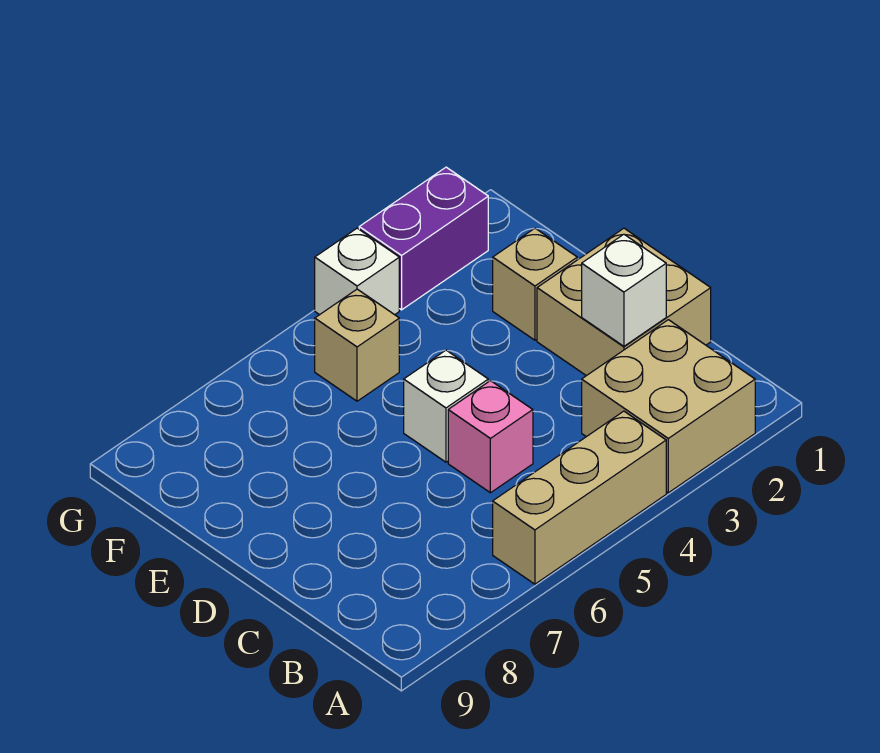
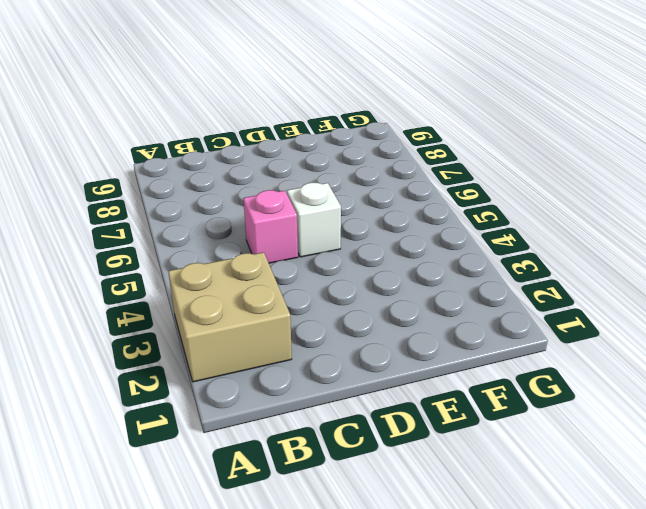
none -> tan 1x3 brick [493,411,666,584]
none -> tan 2x2 brick [537,228,711,376]

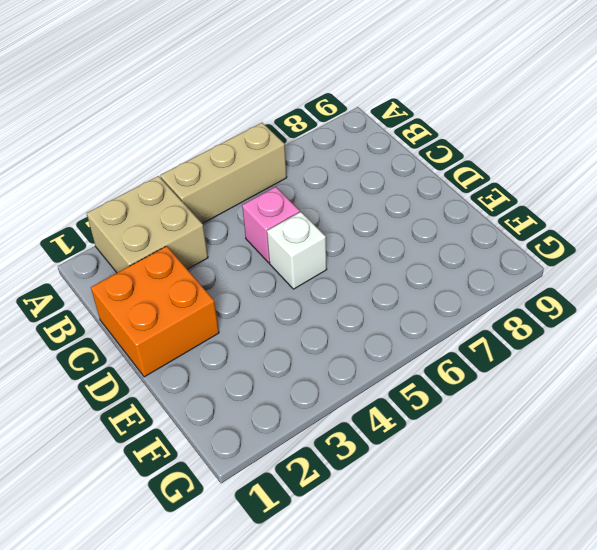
orange 2x2 brick [91,246,219,377] -> tan 2x2 brick [537,228,711,376]
none -> tan 1x1 brick [493,228,577,340]
none -> tan 1x1 brick [315,289,399,401]

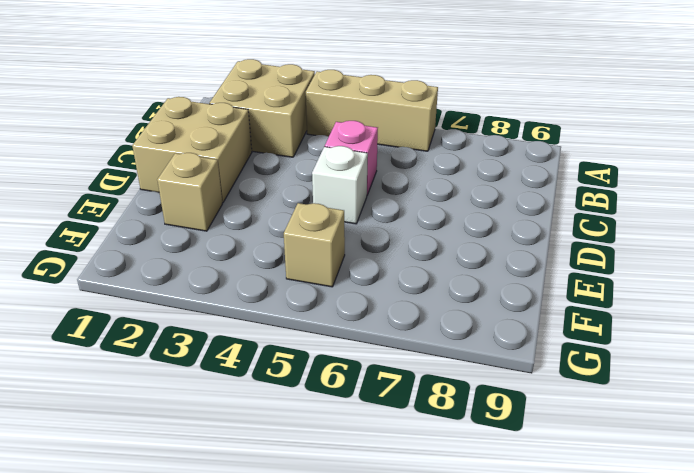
none -> purple 1x2 brick [359,167,488,310]
none -> white 1x1 brick [315,228,399,315]

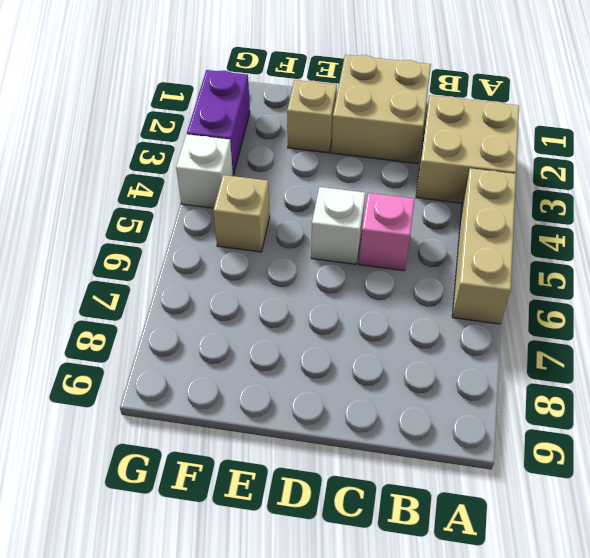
none -> white 1x1 brick [582,234,666,346]

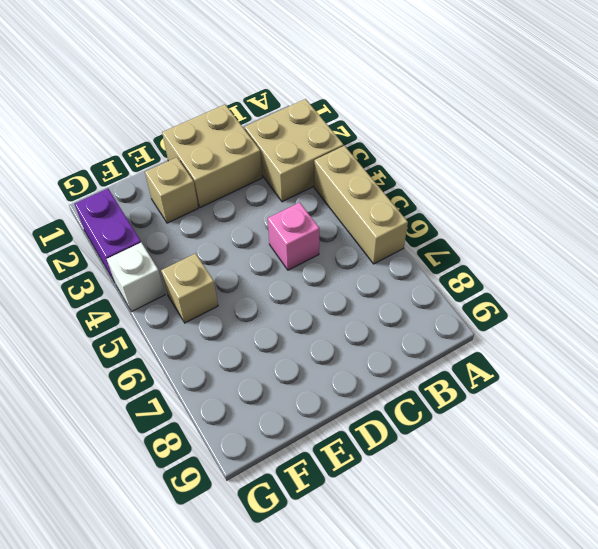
none -> white 1x1 brick [404,350,488,462]
none -> white 1x1 brick [582,234,666,346]

